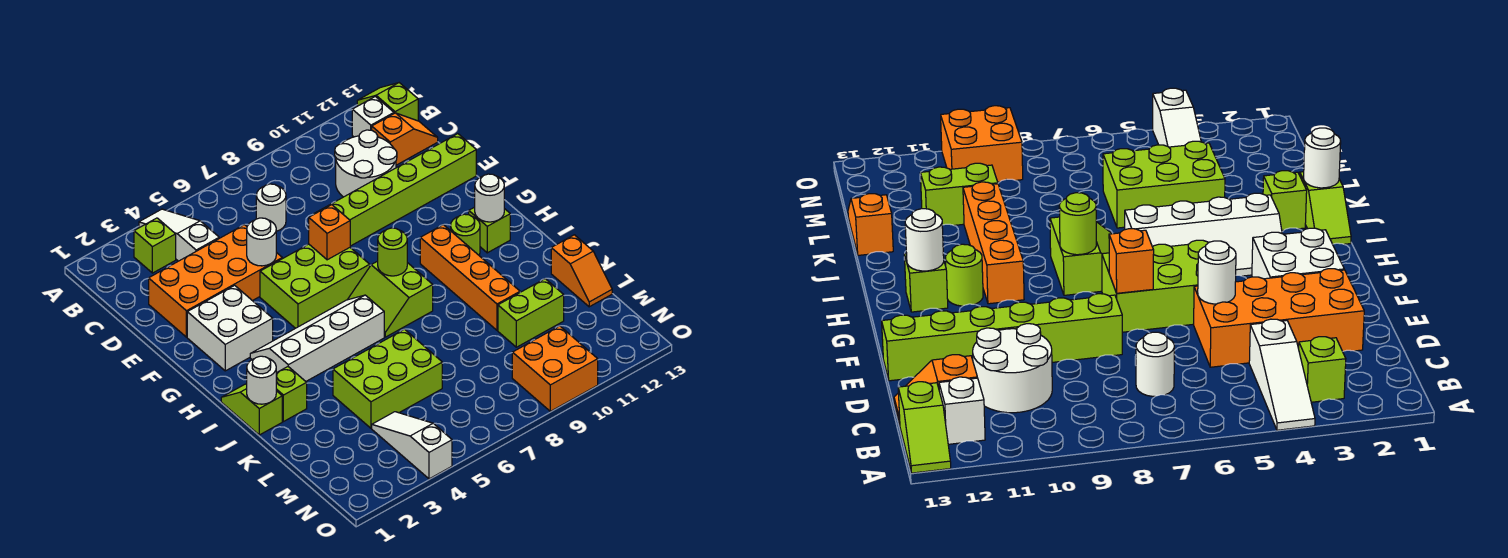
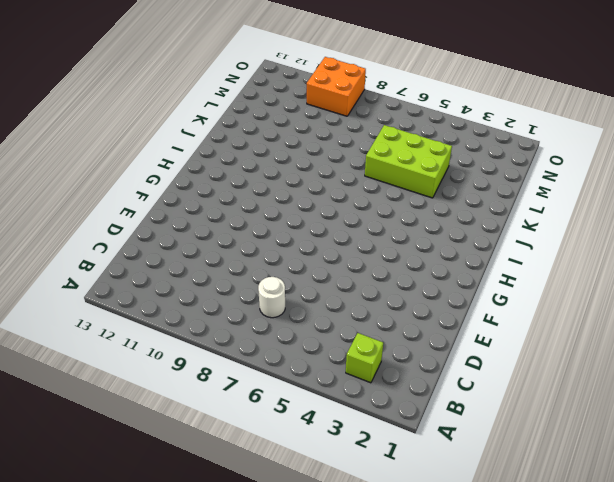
none -> white 1x3 slope [139,209,219,261]
none -> lime 1x2 slope [357,83,418,121]
none -> white 1x1 brick [352,97,394,137]

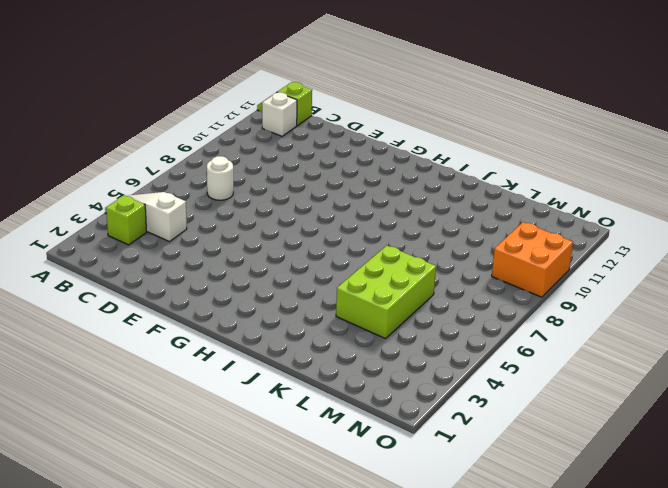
none -> white 2x2 round brick [335,130,397,197]
none -> orange 1x2 slope [372,113,438,165]
none -> orange 2x4 brick [149,225,282,337]

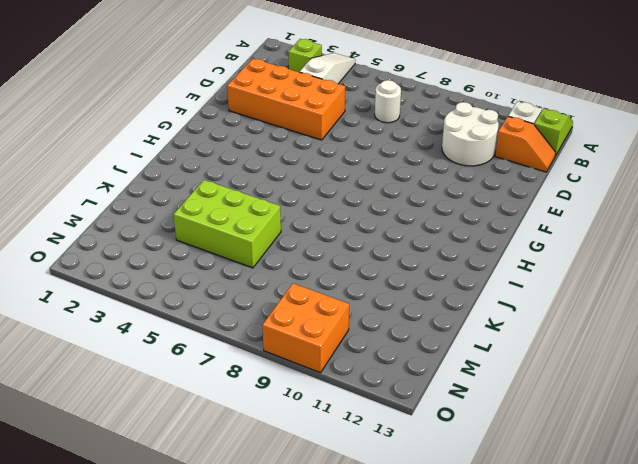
none -> lime 1x6 brick [314,134,476,246]
none -> white 2x2 brick [187,285,273,371]
none -> lime 2x3 brick [260,244,370,328]

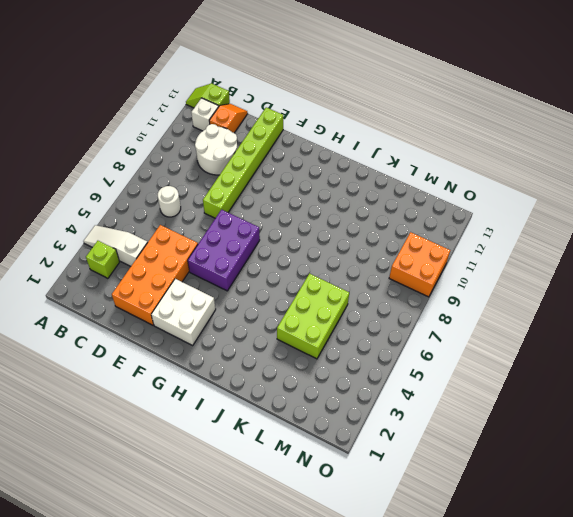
purple 2x3 brick [188,210,260,291] -> lime 2x3 brick [260,244,370,328]
none -> white 2x4 slope [250,295,384,381]
none -> lime 2x2 slope [348,261,433,337]
none -> orange 1x4 brick [420,225,520,330]

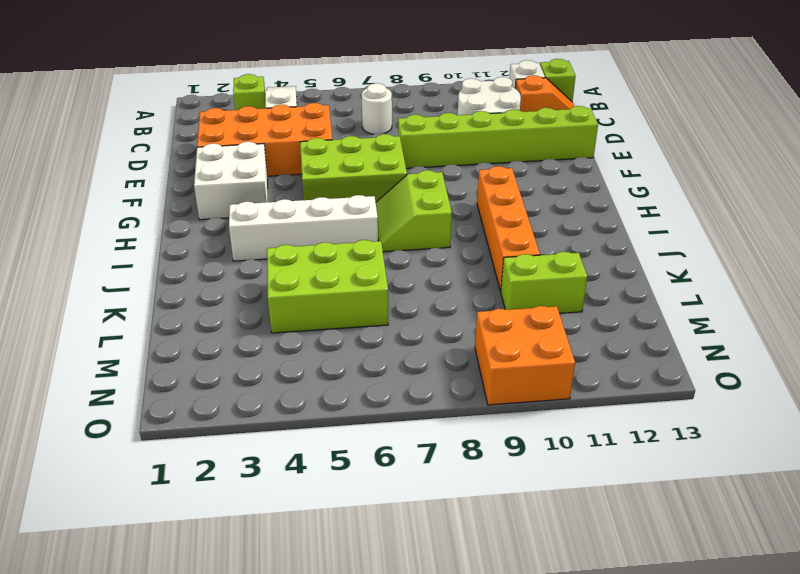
none -> lime 1x1 round brick [451,214,480,255]
none -> lime 1x1 brick [469,207,510,253]
none -> lime 1x2 slope [221,384,282,435]

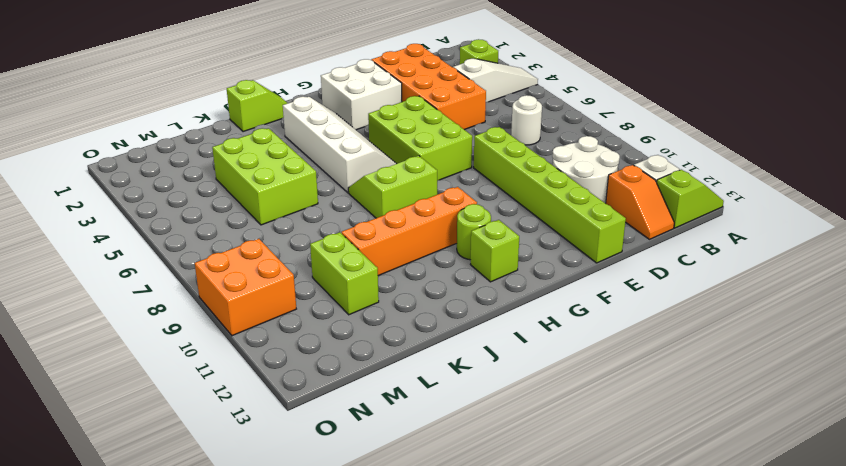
none -> lime 1x1 brick [276,367,307,422]
none -> orange 1x2 slope [551,235,612,307]
none -> white 1x3 slope [372,412,452,479]

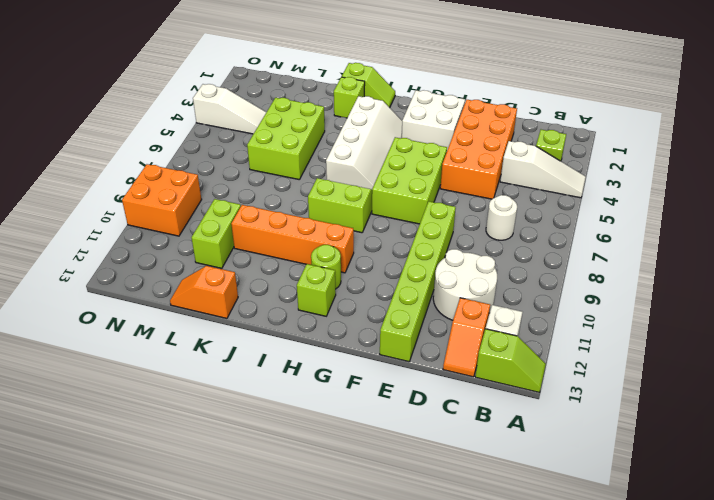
none -> white 1x1 round brick [247,218,276,266]
none -> orange 1x1 brick [309,205,350,260]
none -> lime 1x1 round brick [378,228,407,276]

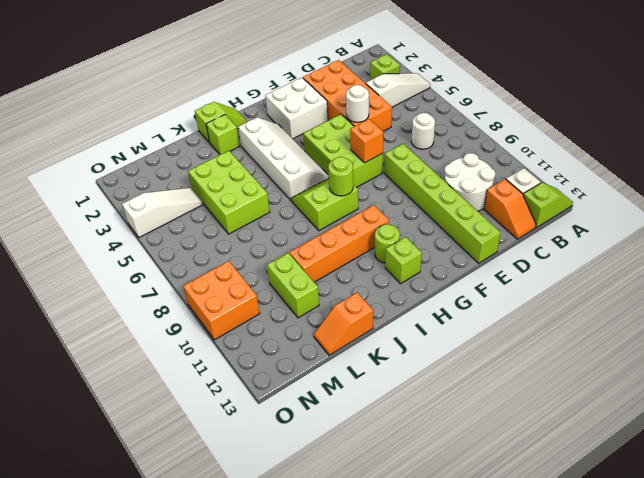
none -> white 1x1 round brick [475,174,504,222]
none -> white 1x1 round brick [247,356,276,404]

